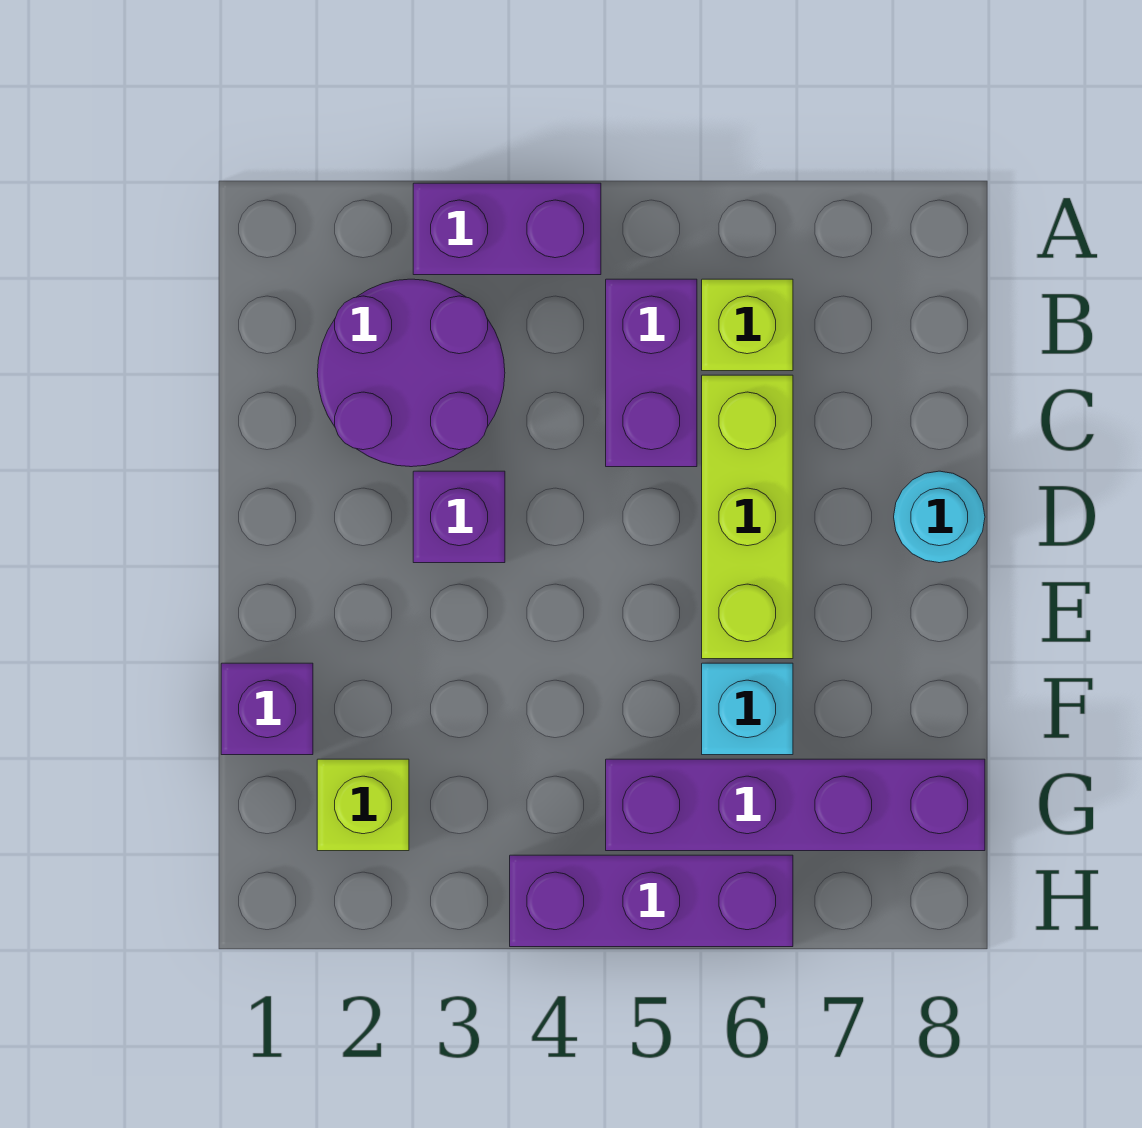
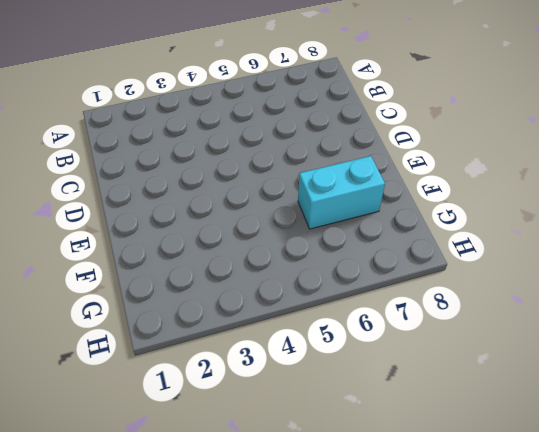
cyan 1x2 brick [298,156,385,229] -> cyan 1x1 brick [702,663,793,755]
none -> purple 1x2 brick [413,183,601,275]
none -> purple 2x2 round brick [317,279,505,467]
none -> purple 1x2 brick [606,279,697,467]

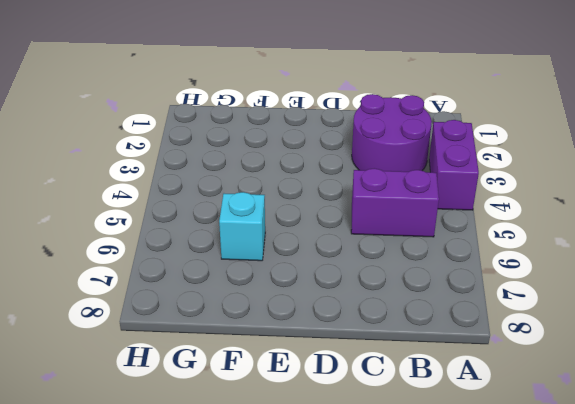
none -> lime 1x1 brick [702,279,793,371]
none -> lime 1x3 brick [702,375,793,659]
none -> purple 1x1 brick [413,471,505,563]

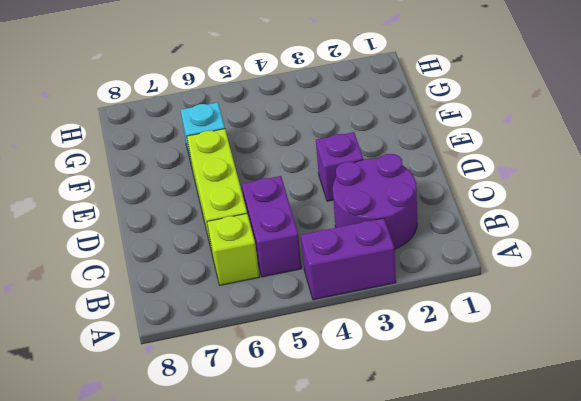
none -> cyan 1x1 round brick [894,471,985,563]
none -> purple 1x1 brick [221,663,313,755]
none -> lime 1x1 brick [317,759,409,851]

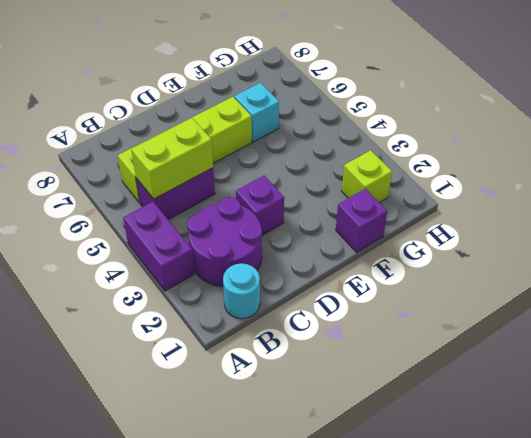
cyan 1x1 round brick [223,263,260,319] -> cyan 1x1 round brick moved to [894,471,985,563]
lime 1x2 brick [131,118,213,199] -> none
none -> purple 1x4 brick [606,759,985,851]
none -> purple 1x3 brick [510,855,793,947]

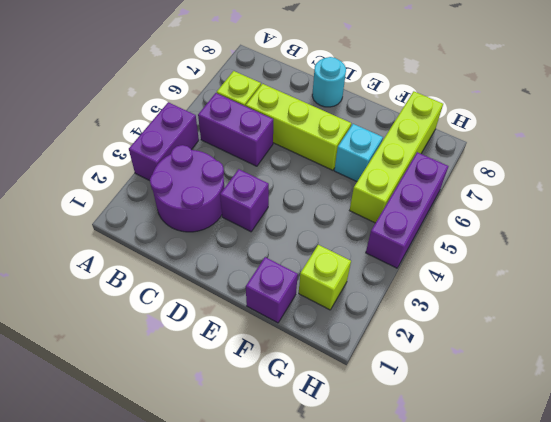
lime 1x4 brick [350,91,443,223] -> purple 1x4 brick [606,759,985,851]

